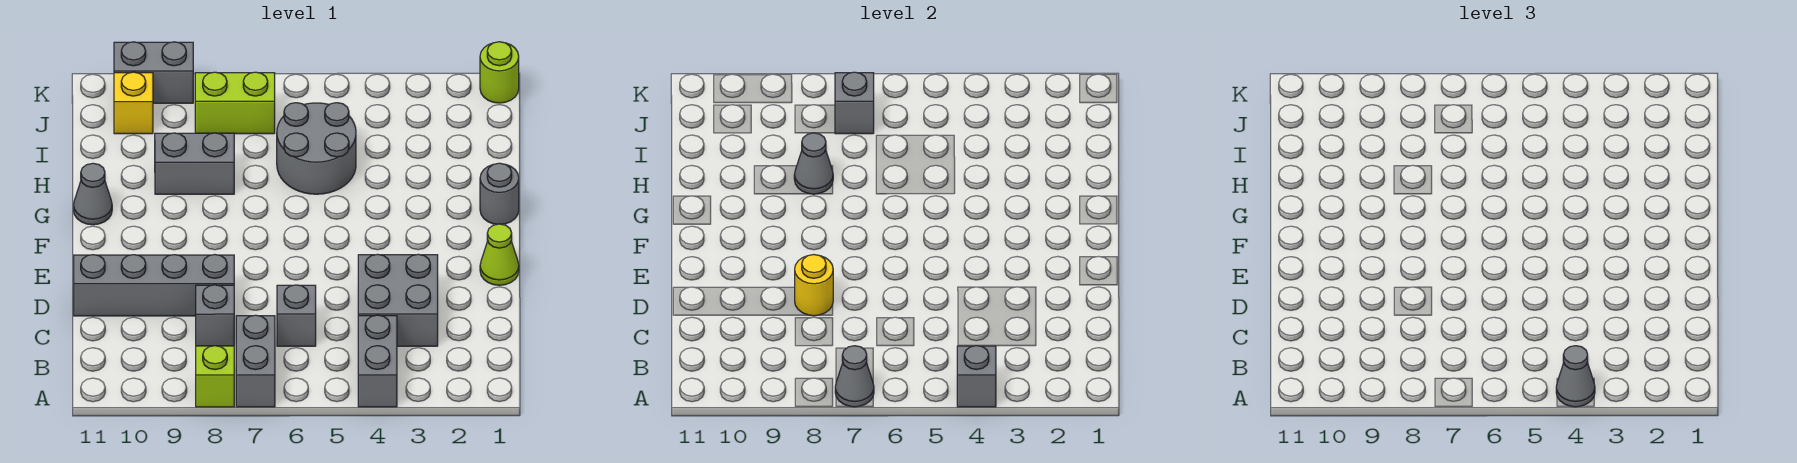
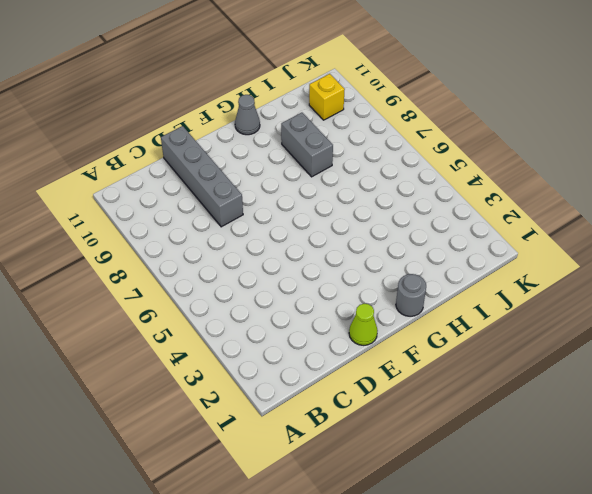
none -> grey 1x2 brick [358,315,397,407]
none -> grey 1x2 brick [236,315,275,407]
none -> lime 1x1 brick [196,346,234,407]

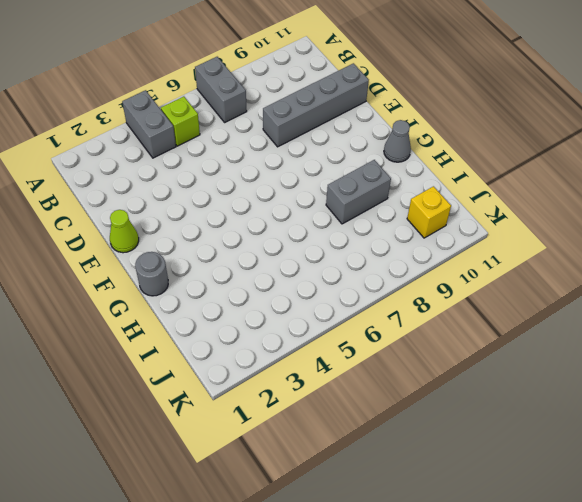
lime 1x1 brick [161,97,200,146] -> lime 1x1 brick moved to [196,346,234,407]
none -> grey 2x2 brick [358,254,438,346]
none -> grey 1x1 brick [277,285,316,346]
none -> grey 1x1 brick [196,285,234,346]

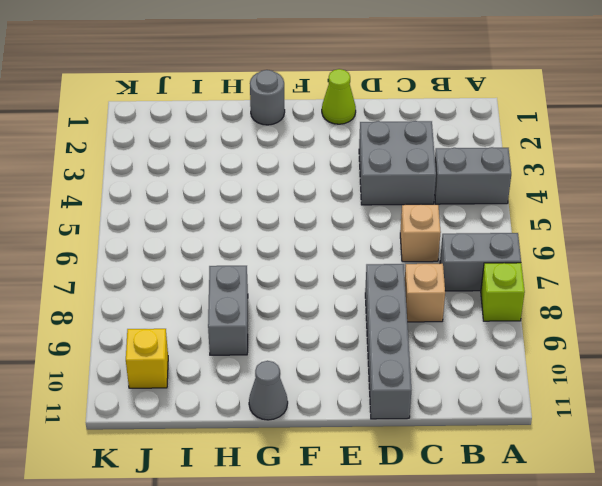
tan 1x1 brick [400,204,441,262] -> grey 1x1 brick [277,285,316,346]
tan 1x1 brick [405,264,445,322] -> grey 1x1 brick [196,285,234,346]
none -> grey 2x2 round brick [277,103,356,194]
none -> lime 1x2 brick [195,72,275,134]
none -> lime 1x1 round brick [480,42,519,103]

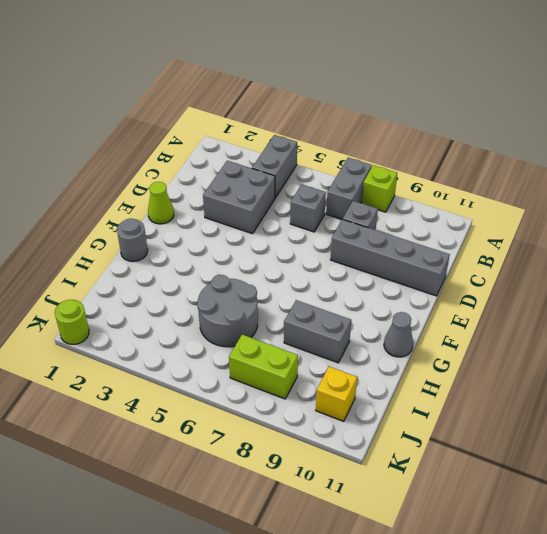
none -> grey 1x2 brick [114,42,193,103]
none -> grey 1x1 brick [957,346,996,407]
none -> grey 1x1 cone [835,346,874,407]

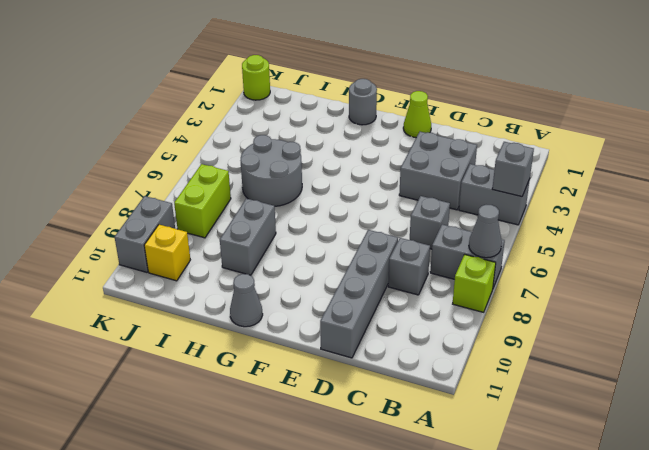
none -> yellow 1x1 round brick [795,255,833,316]
none -> grey 1x1 cone [794,133,833,194]
none -> grey 1x1 brick [835,72,874,134]

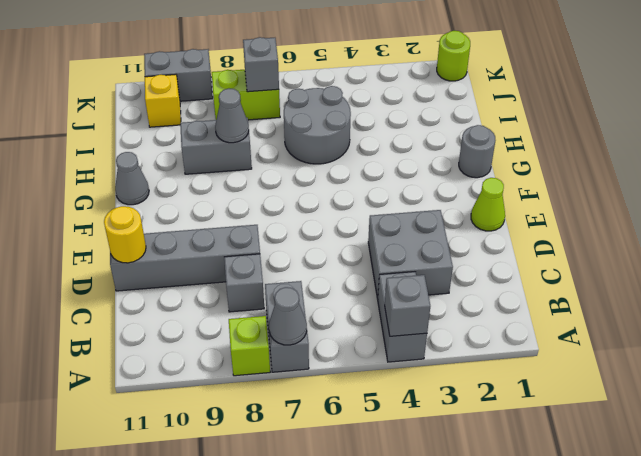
yellow 1x1 round brick [104,206,146,263] -> yellow 1x1 round brick moved to [795,255,833,316]
none -> grey 1x1 brick [277,285,316,346]
none -> grey 1x1 cone [1556,346,1595,407]

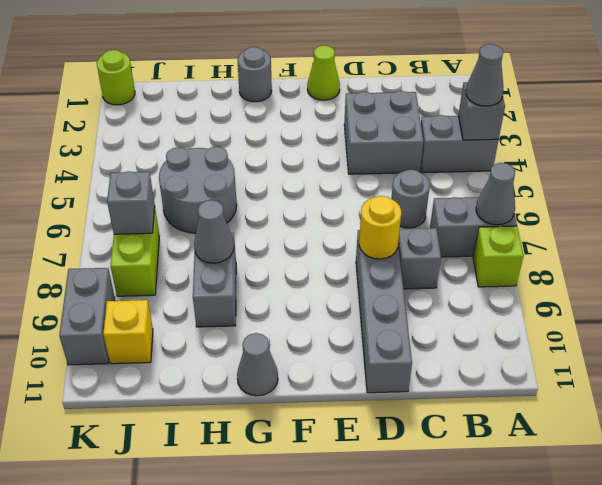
grey 1x1 round brick [391,170,430,228] -> grey 1x1 brick [277,285,316,346]

